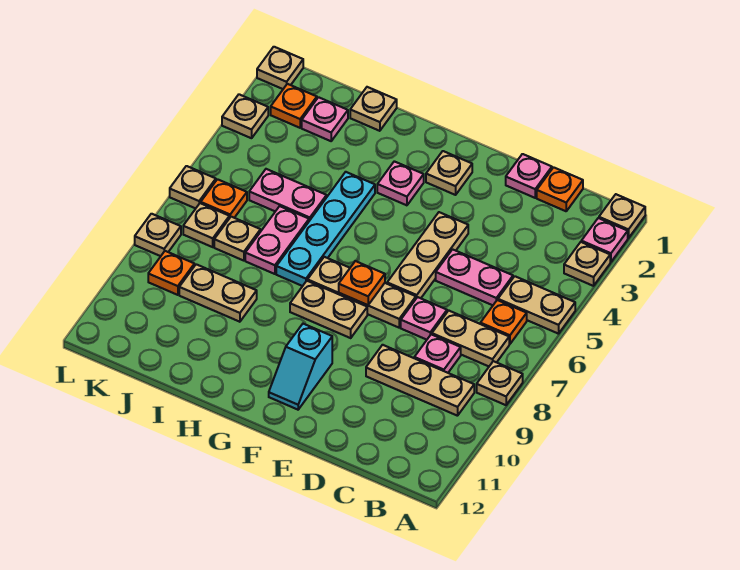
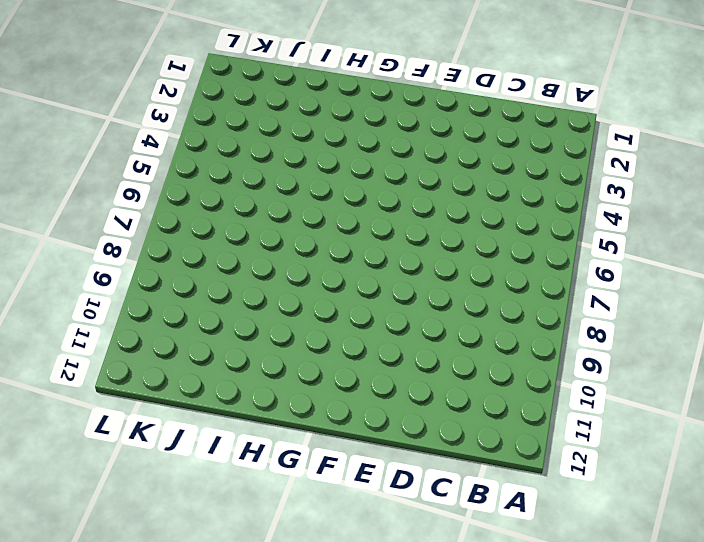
none -> tan 1x1 plate [599,194,645,238]
none -> pink 1x1 plate [581,218,628,262]
none -> tan 1x1 plate [564,242,610,286]
none -> tan 1x2 plate [498,276,575,334]

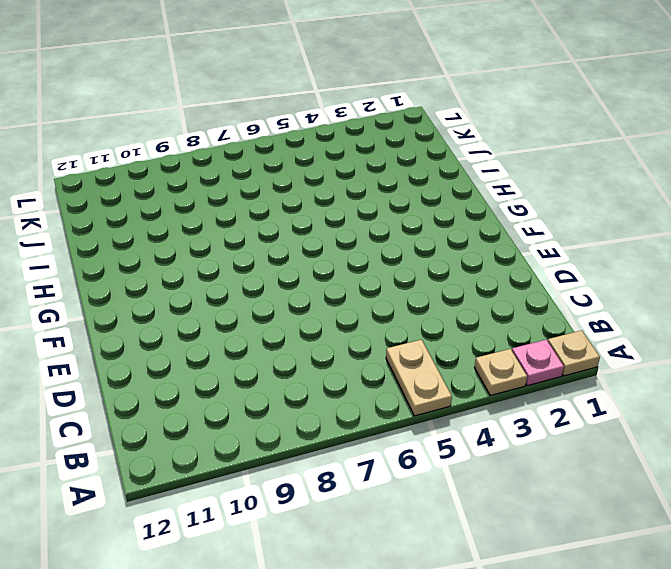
none -> tan 1x1 plate [477,361,523,405]
none -> orange 1x1 plate [480,300,527,344]
none -> tan 1x2 plate [432,311,509,366]
none -> tan 1x3 plate [366,345,474,416]

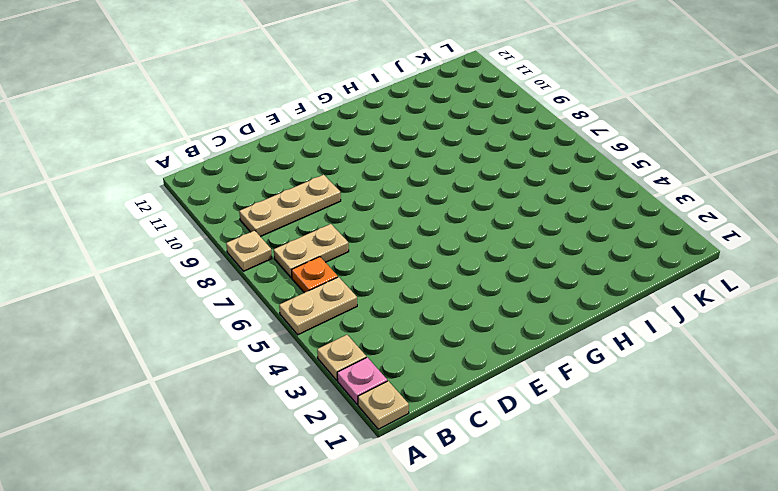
none -> orange 1x1 plate [537,167,583,211]
none -> pink 1x2 plate [436,249,513,305]
none -> pink 1x1 plate [414,334,461,373]
none -> pink 1x1 plate [506,154,552,198]

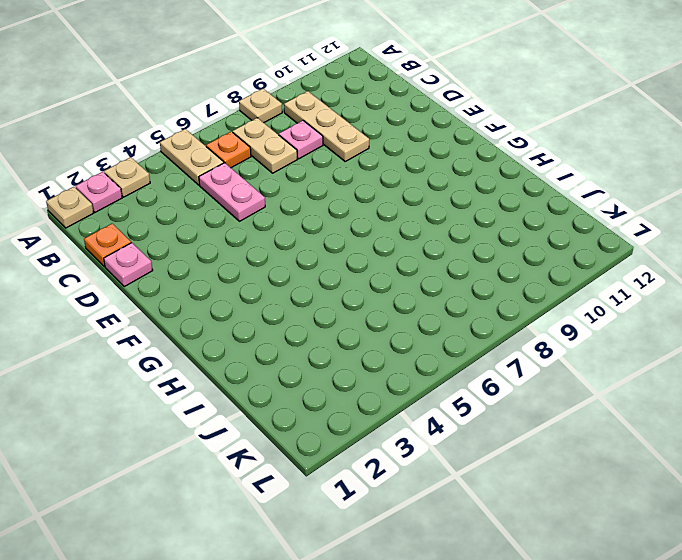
none -> pink 1x1 plate [401,297,447,340]
none -> tan 1x3 plate [387,212,468,298]
none -> tan 1x3 plate [308,257,416,328]
none -> tan 1x1 plate [426,151,472,195]

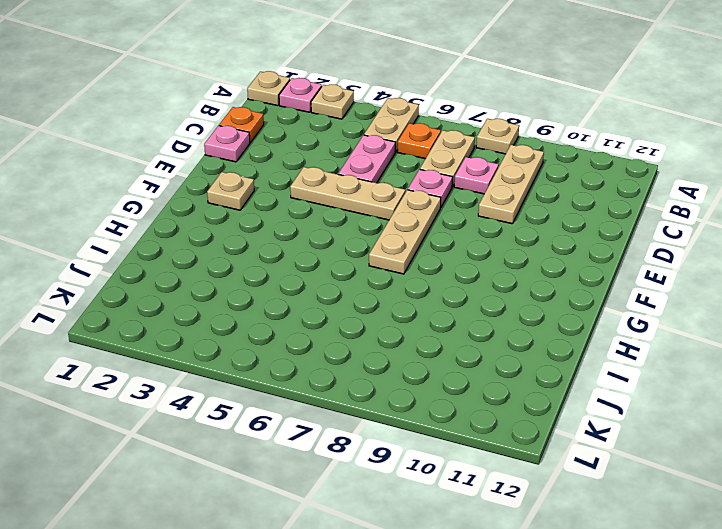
none -> tan 1x2 plate [290,281,367,338]
none -> cyan 1x2 slope [269,324,332,410]
none -> pink 1x1 plate [377,161,424,205]
none -> cyan 1x4 plate [276,172,375,286]

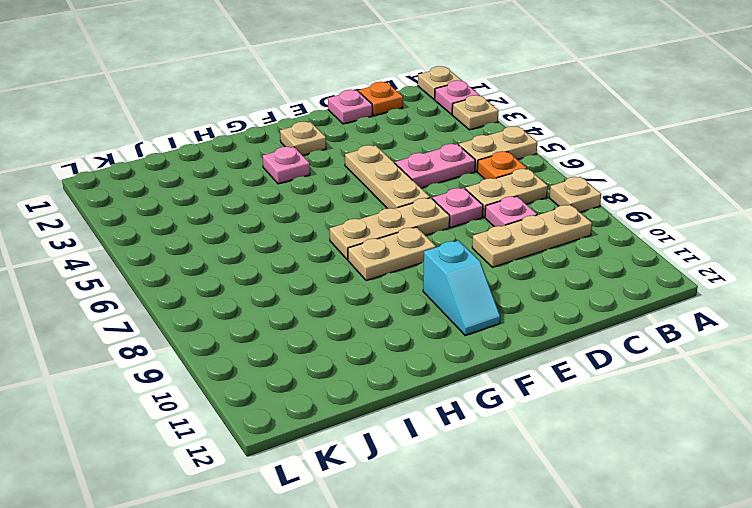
none -> cyan 1x4 plate [276,172,375,286]
none -> tan 1x1 plate [350,87,397,131]
none -> pink 1x2 plate [249,169,327,221]
none -> pink 1x2 plate [245,206,309,274]

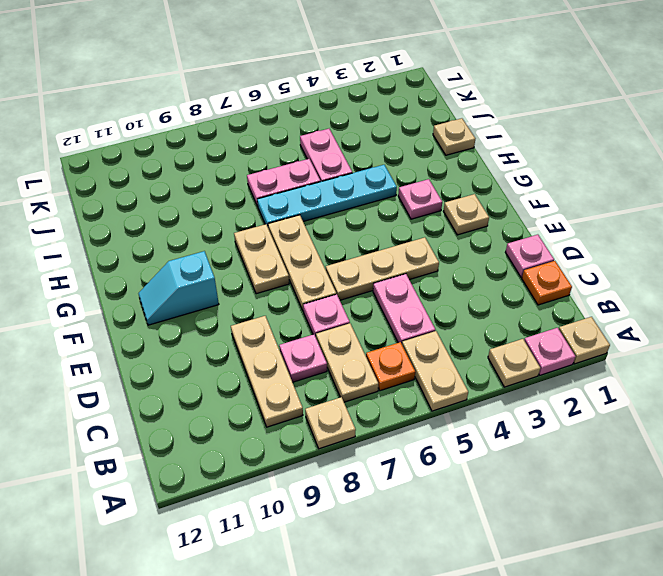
none -> tan 1x2 plate [179,264,257,322]
none -> pink 1x1 plate [302,97,348,141]
none -> tan 1x1 plate [214,217,261,261]
none -> orange 1x1 plate [271,84,317,128]

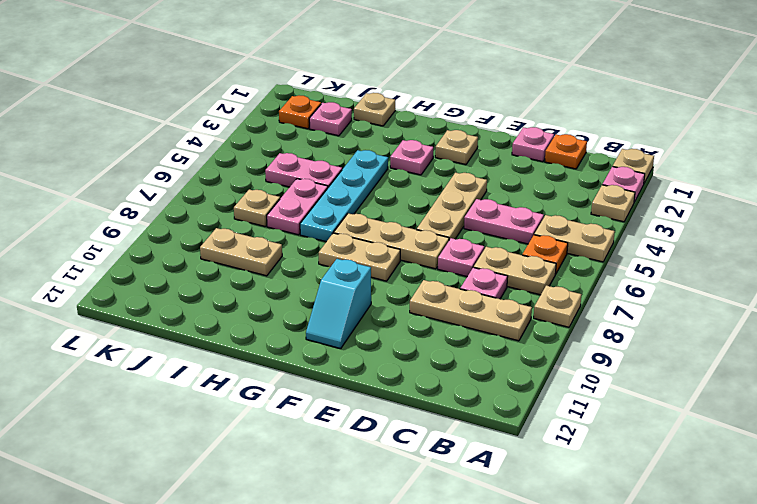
none -> orange 1x1 plate [201,179,247,218]
none -> tan 1x1 plate [183,203,229,247]
none -> orange 1x1 plate [148,251,194,295]
none -> tan 1x1 plate [257,47,303,89]

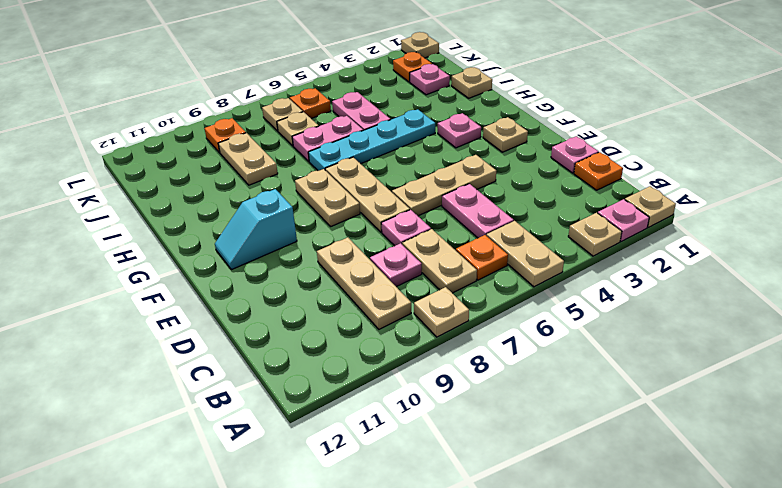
none -> tan 1x1 plate [222,94,268,138]
none -> tan 1x1 plate [170,166,216,208]
none -> tan 1x1 plate [135,214,181,256]
none -> orange 1x1 plate [339,261,385,305]

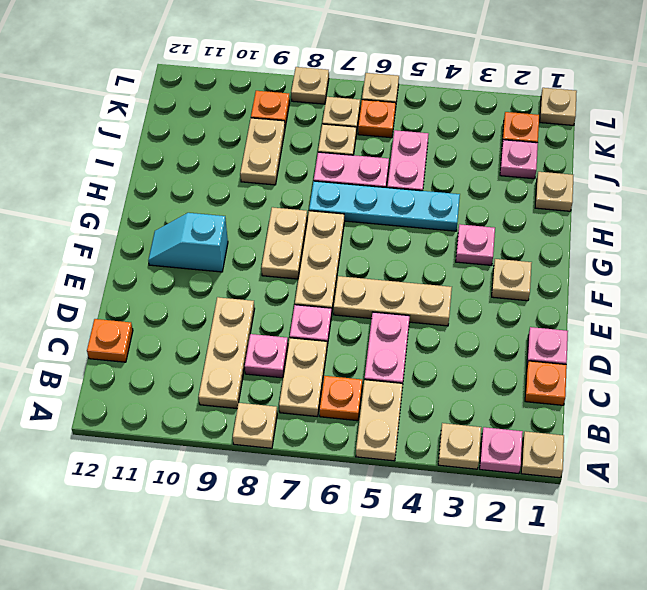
orange 1x1 plate [87,319,133,362] -> orange 1x1 plate moved to [339,261,385,305]
none -> tan 1x1 plate [222,94,268,138]

